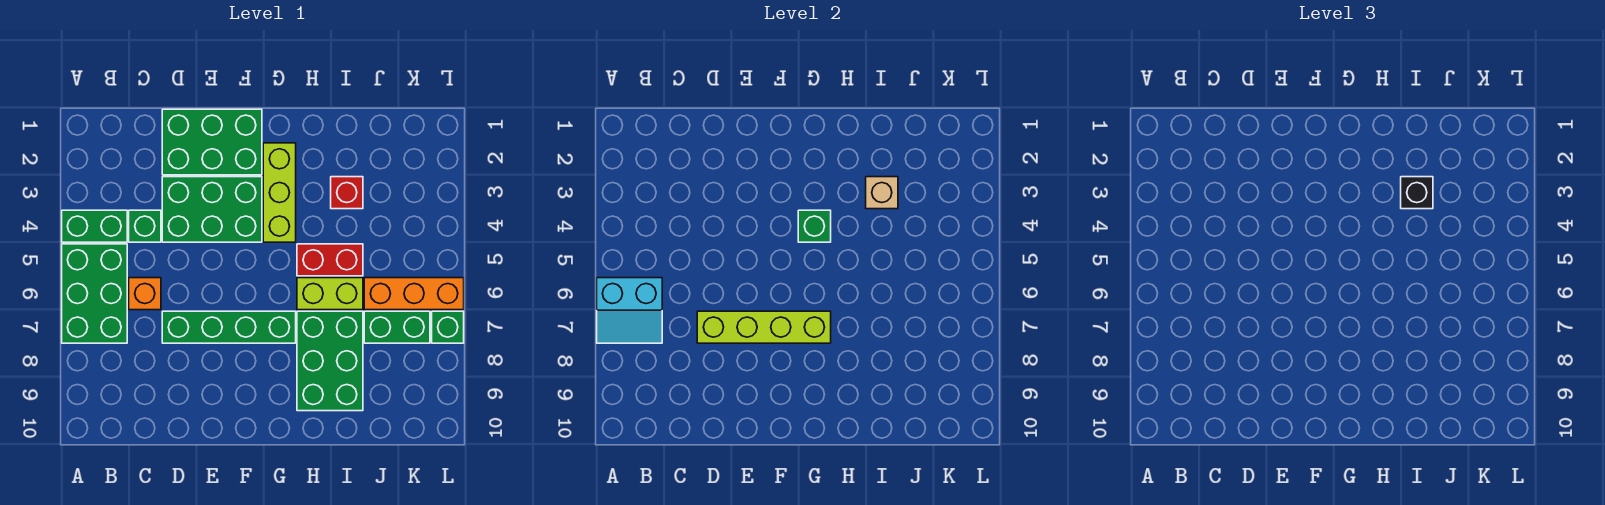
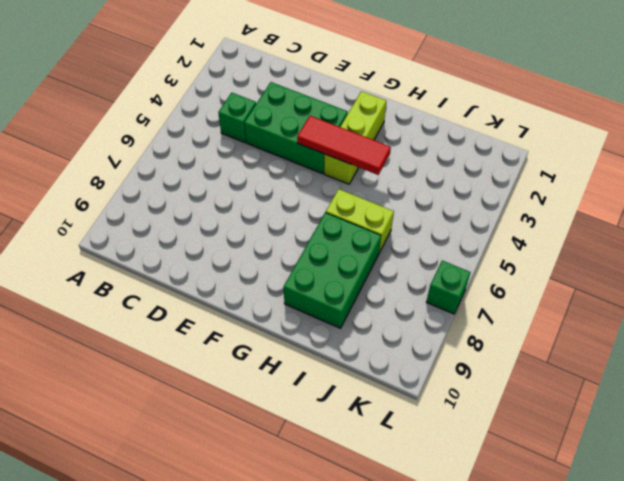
red 1x3 tile [297,116,391,175] -> green 1x1 brick [798,210,831,242]
none -> green 1x2 brick [62,210,127,242]
none -> green 2x3 brick [62,244,127,343]
none -> orange 1x1 brick [129,278,161,310]

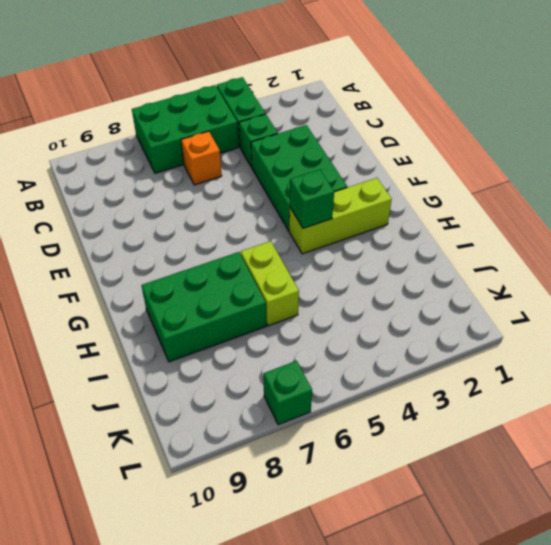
none -> green 2x3 brick [162,109,262,175]
none -> green 1x4 brick [162,311,296,343]
none -> red 1x2 brick [297,244,363,276]

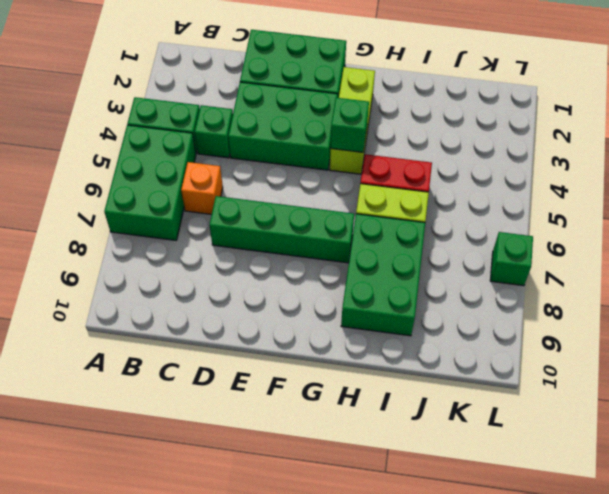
none -> red 1x1 brick [331,177,363,209]
none -> orange 1x3 brick [364,278,464,310]
none -> green 1x2 brick [364,311,430,343]

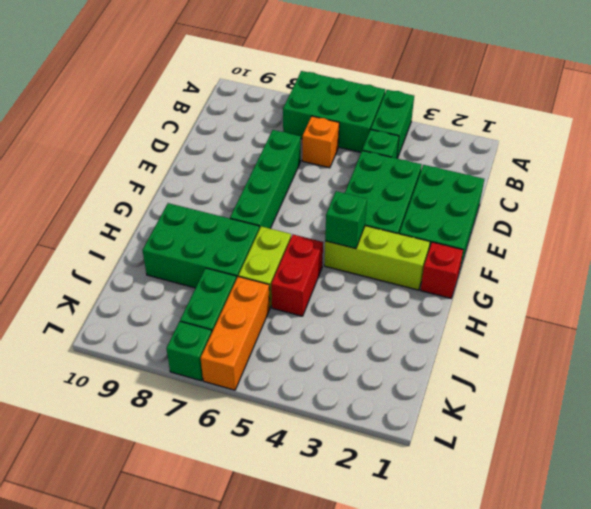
red 1x1 brick [421,242,463,298] -> red 1x1 brick moved to [331,177,363,209]
none -> cyan 2x2 slope [597,278,662,343]
none -> lime 1x4 brick [697,311,831,343]
none -> tan 1x1 brick [866,177,898,209]

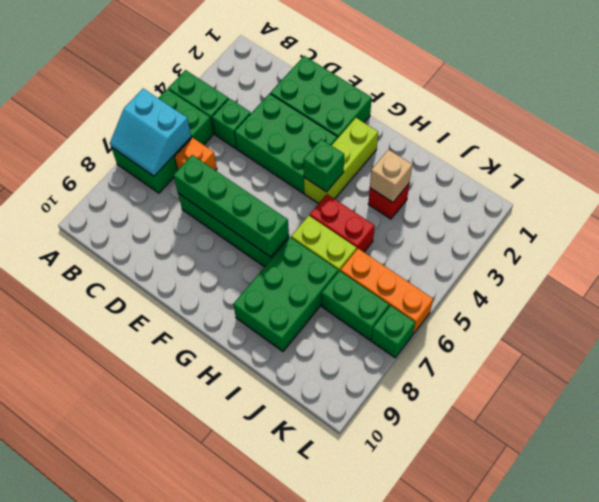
green 1x4 brick [173,155,289,257] -> lime 1x4 brick [697,311,831,343]
none -> black 1x1 brick [1401,177,1433,209]

